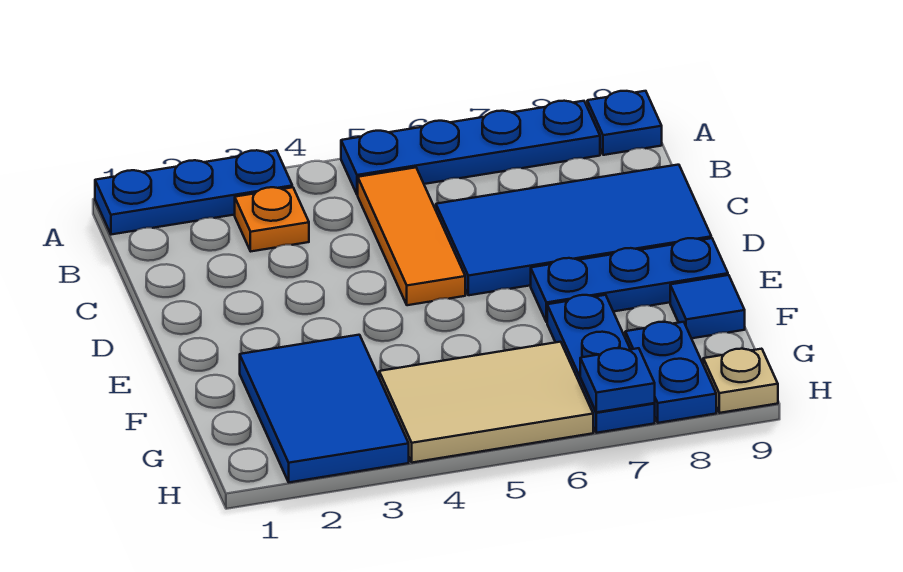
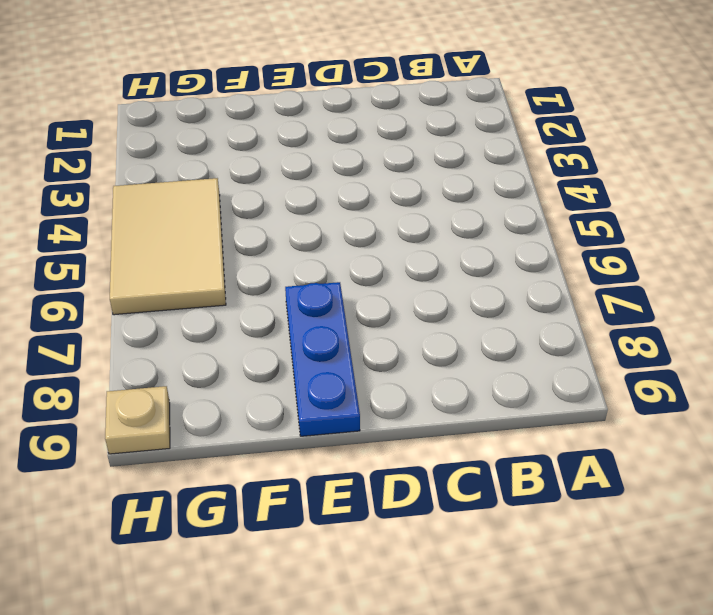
none -> blue 1x3 plate [95,150,292,235]
none -> blue 1x4 plate [341,101,600,195]
none -> blue 1x1 plate [587,91,662,155]

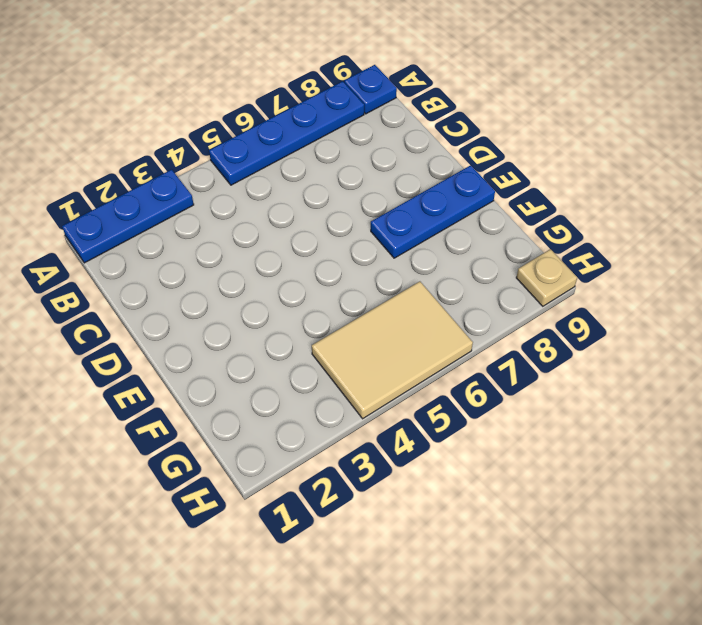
none -> orange 1x1 plate [235,187,309,251]
none -> orange 1x3 tile [358,168,465,305]
none -> blue 2x4 tile [436,165,711,295]

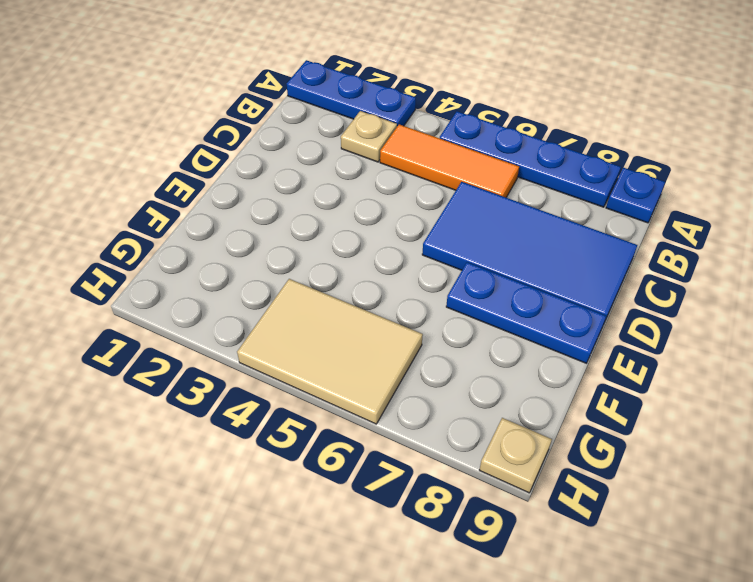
tan 1x1 plate [341,111,397,162] -> orange 1x1 plate [235,187,309,251]
orange 1x3 tile [380,124,519,197] -> orange 1x3 tile turned to [358,168,465,305]
none -> blue 2x3 tile [240,335,409,482]
none -> blue 1x3 plate [547,295,655,433]
none -> blue 1x1 tile [670,275,745,338]

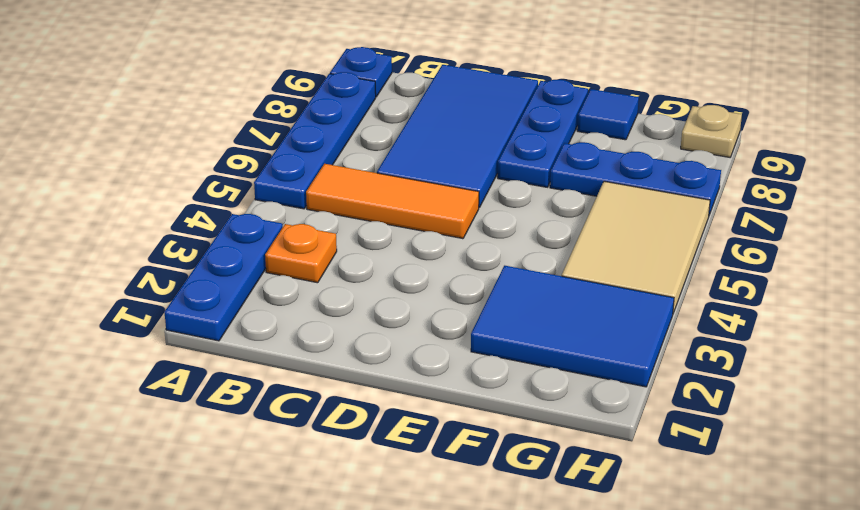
none -> blue 1x2 plate [625,322,716,423]
none -> blue 1x1 plate [580,348,655,412]

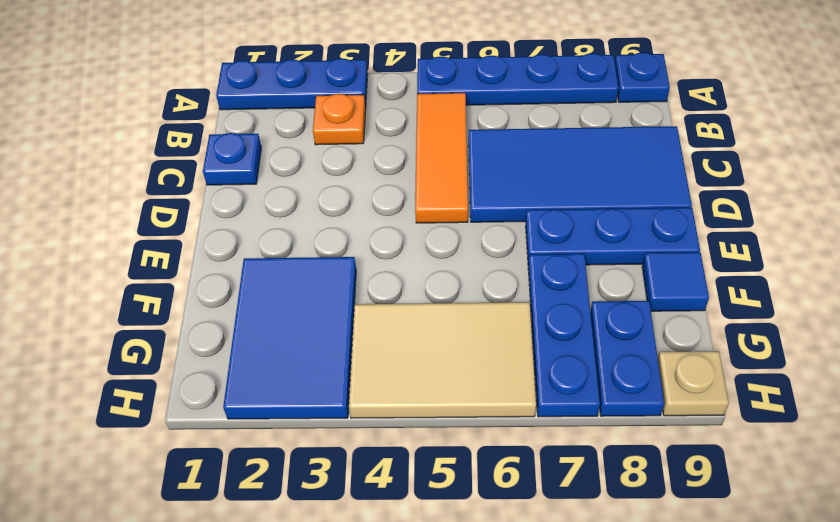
blue 1x1 plate [203,133,261,185] -> blue 1x1 plate moved to [580,348,655,412]

